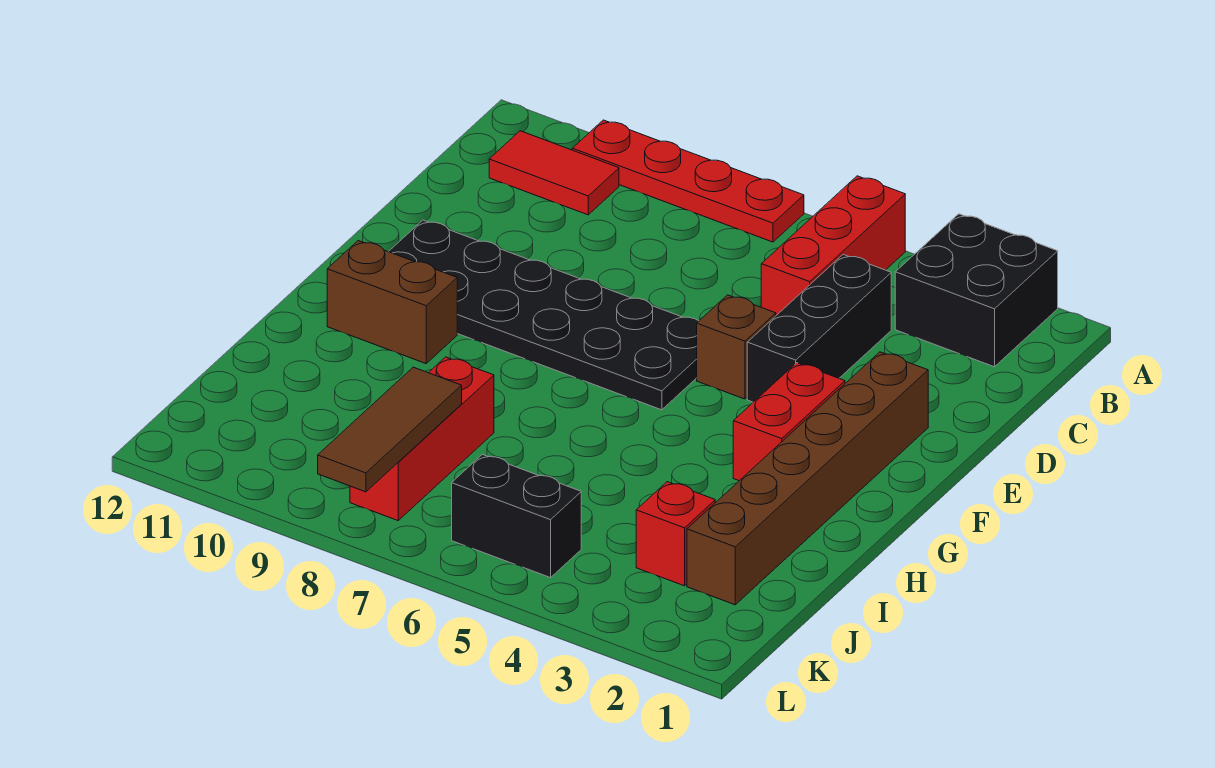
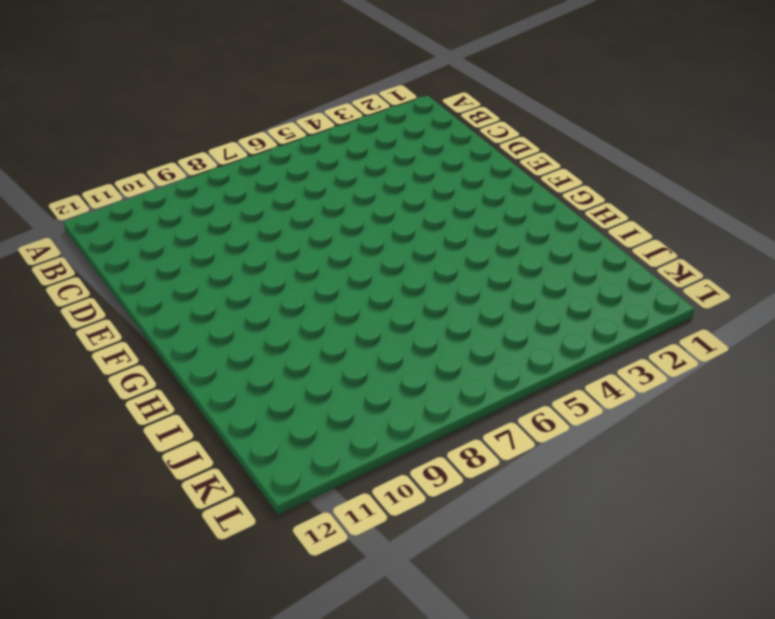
none -> black 2x2 brick [895,214,1058,367]
none -> red 1x3 brick [761,176,905,315]
none -> red 1x4 plate [572,120,804,242]

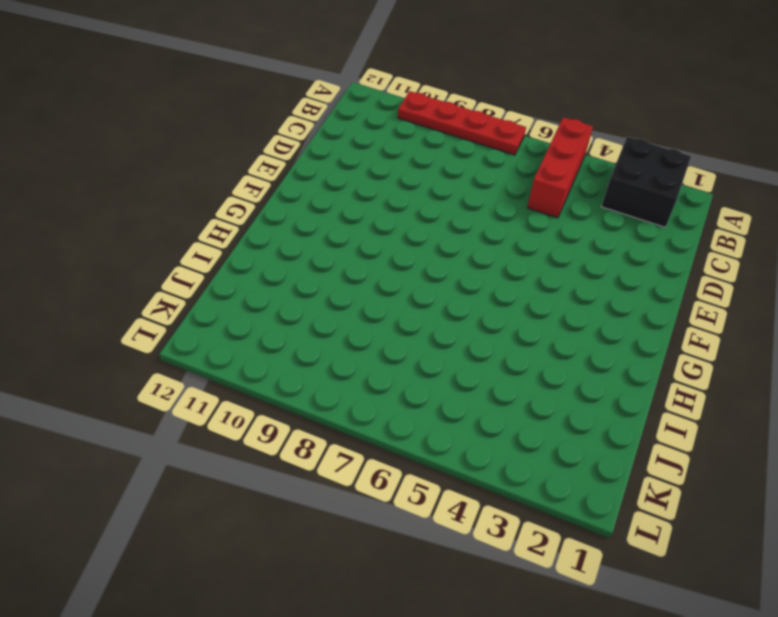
none -> red 1x2 tile [489,131,619,215]
none -> black 1x3 brick [747,254,891,402]
none -> brown 1x6 brick [687,352,928,605]

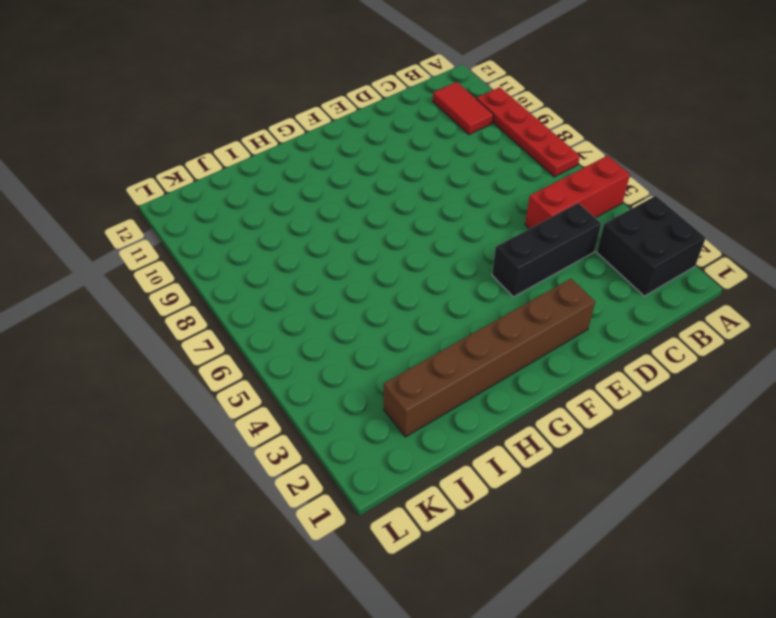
none -> brown 1x1 brick [697,295,776,399]
none -> black 2x6 plate [389,220,698,410]
none -> red 1x2 brick [733,363,845,481]

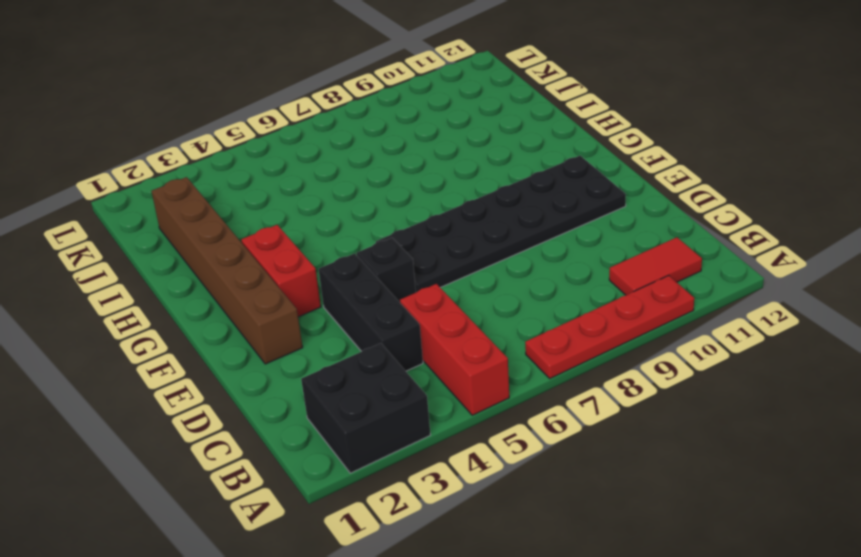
black 1x1 brick [357,238,416,302] -> brown 1x1 brick [697,295,776,399]
none -> brown 1x2 brick [327,241,457,364]
none -> red 1x3 brick [350,357,494,521]
none -> red 1x1 brick [636,482,715,586]

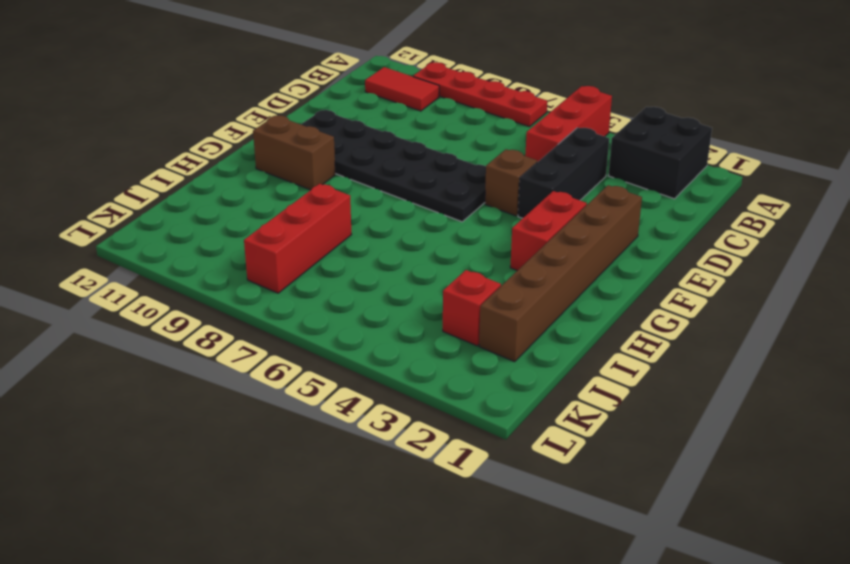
none -> black 1x2 brick [452,455,581,578]
none -> brown 1x3 tile [318,367,462,492]

